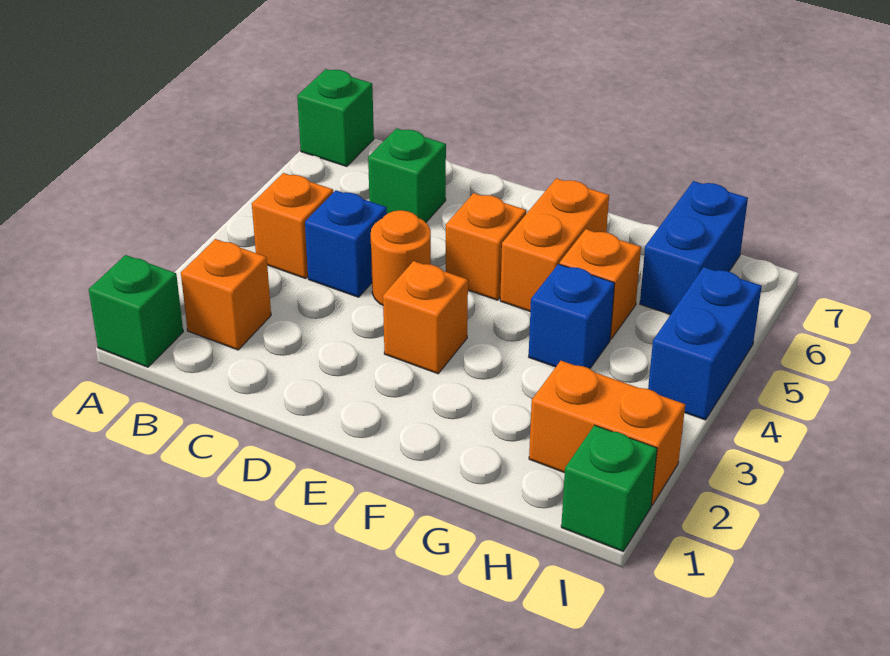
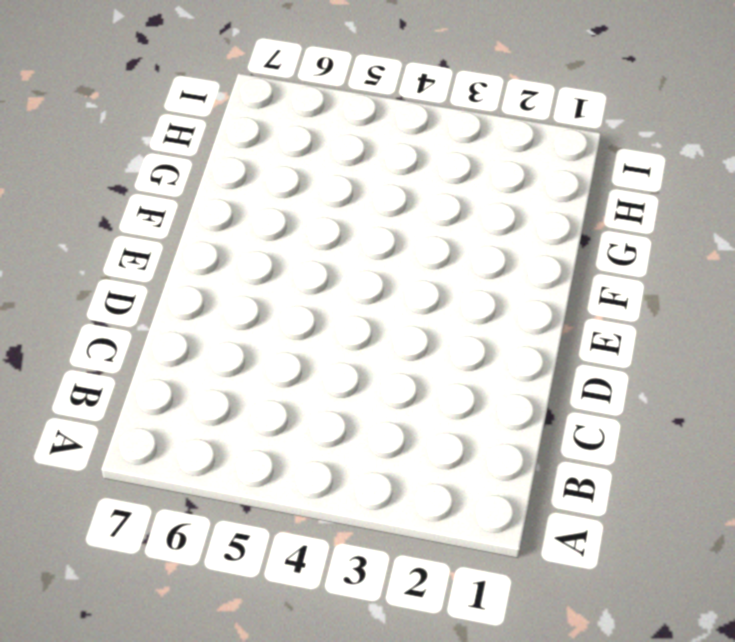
none -> green 1x1 brick [89,255,183,367]
none -> green 1x1 brick [297,69,374,166]
none -> orange 1x1 brick [181,239,271,350]

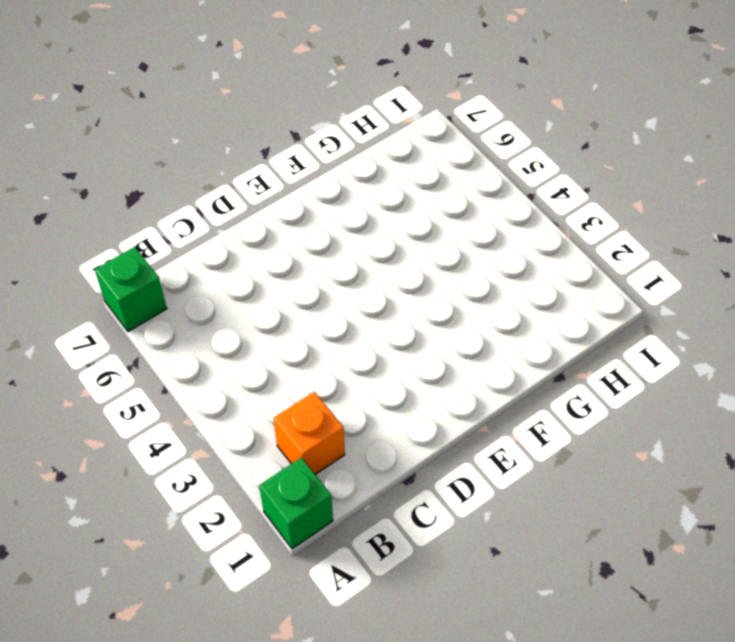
none -> orange 1x1 brick [252,173,333,279]
none -> blue 1x1 brick [305,190,387,297]
none -> green 1x1 brick [368,128,446,223]

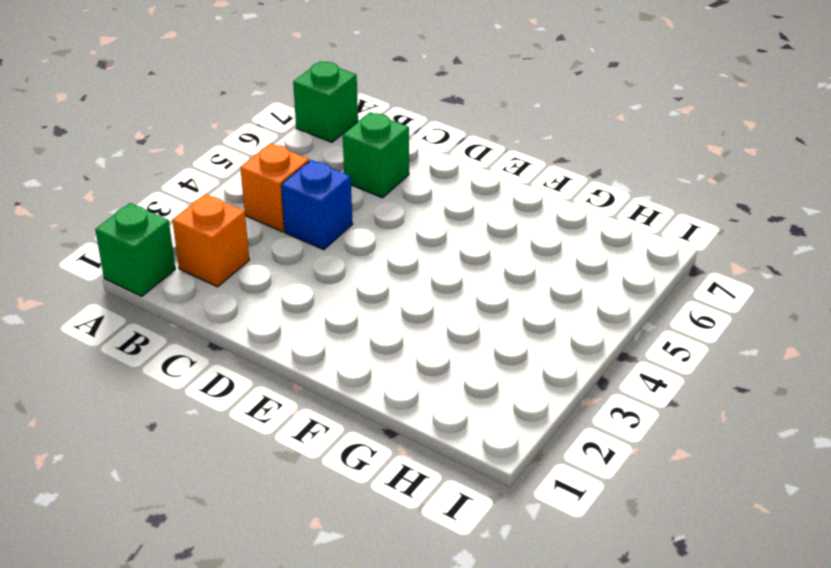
none -> orange 1x1 round brick [371,210,431,305]
none -> orange 1x1 brick [383,261,468,374]
none -> orange 1x1 brick [446,193,526,300]

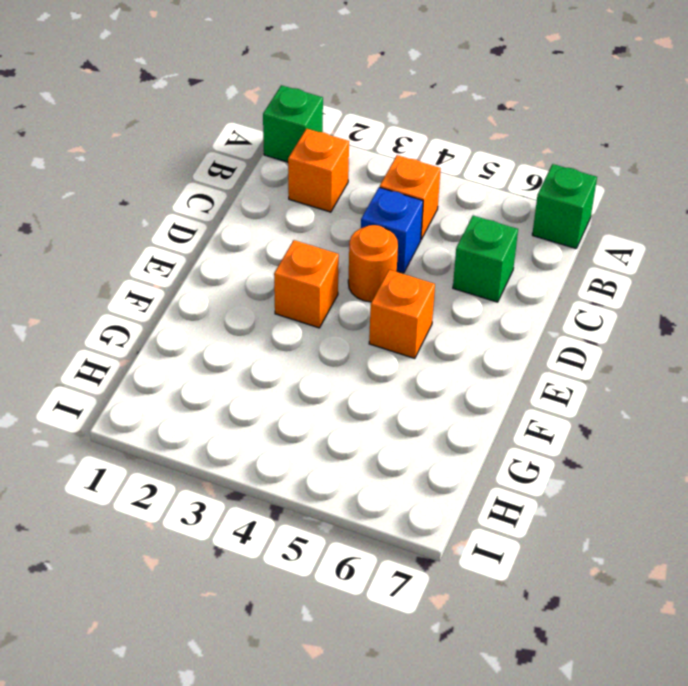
none -> orange 1x2 brick [500,178,609,311]
none -> blue 1x1 brick [529,264,615,369]
none -> orange 1x1 brick [560,229,641,339]

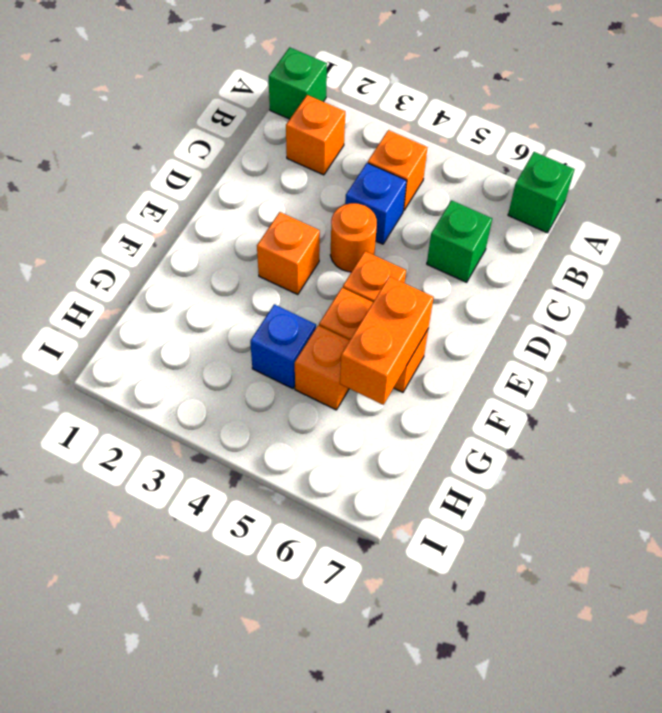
orange 1x2 brick [340,276,433,405] -> orange 1x2 brick moved to [529,361,685,505]
none -> blue 1x2 brick [640,181,748,315]
none -> green 1x1 brick [561,425,657,551]
none -> blue 1x2 brick [648,267,762,420]

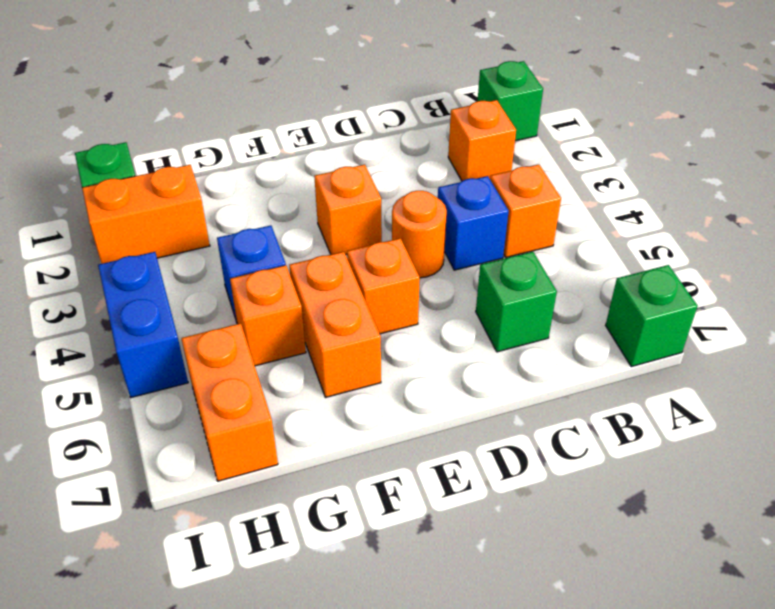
orange 1x2 brick [181,323,278,481] -> blue 1x2 brick [640,181,748,315]

